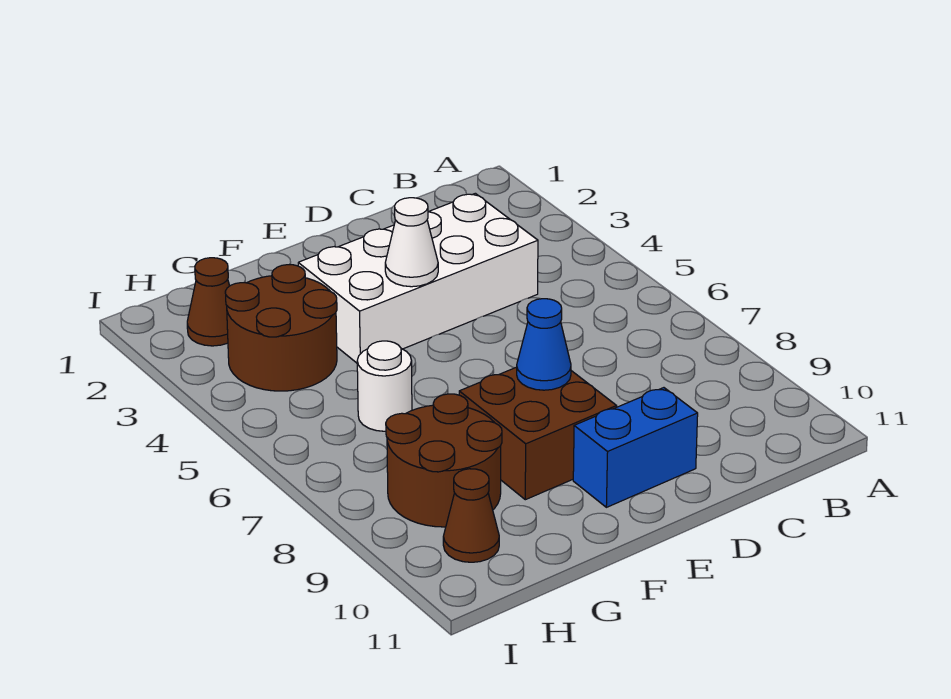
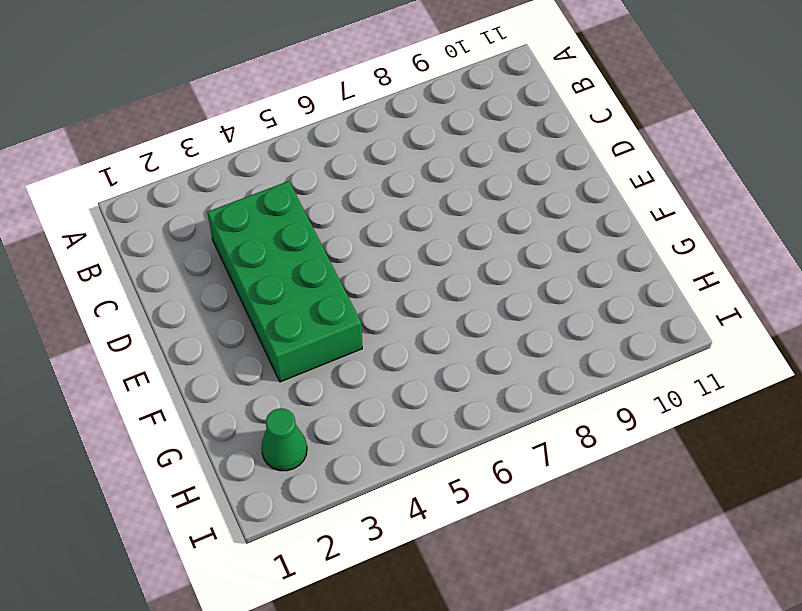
green 2x4 brick [207,181,362,382] -> white 2x4 brick [298,193,538,363]
green 1x1 cone [261,408,307,471] -> brown 1x1 cone [187,258,230,346]
none -> blue 1x2 brick [573,388,698,507]
none -> brown 2x2 brick [459,367,616,500]

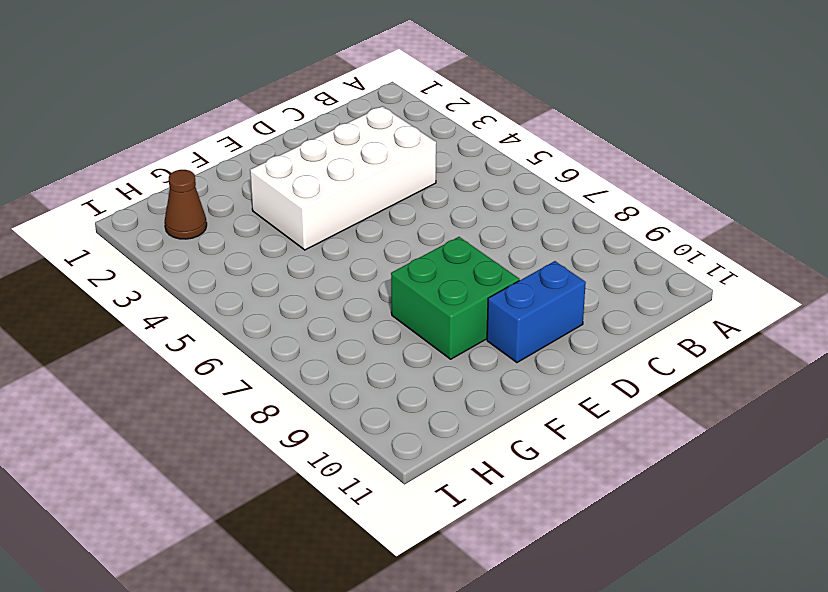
green 2x2 brick [391,237,519,359] -> brown 2x2 brick [459,367,616,500]
none -> brown 2x2 round brick [225,265,337,391]
none -> white 1x1 round brick [357,341,412,431]

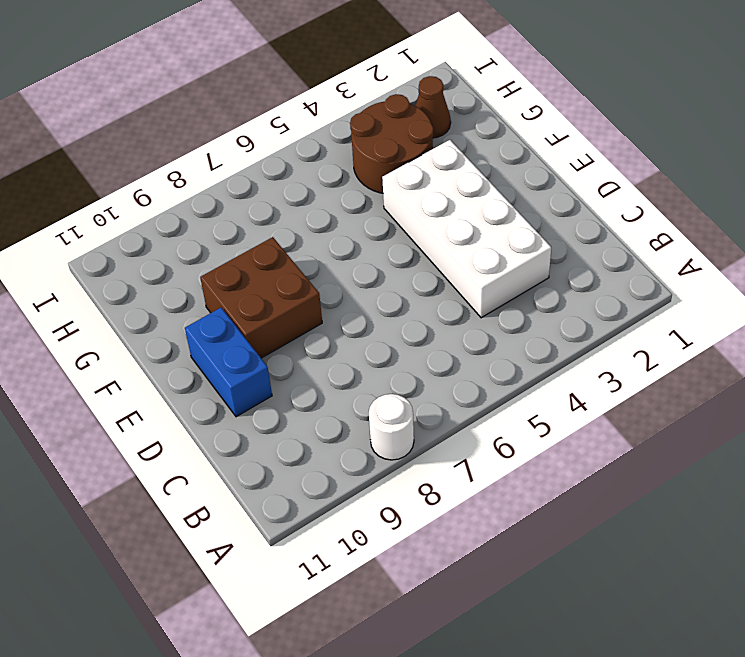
white 1x1 round brick [369,394,414,460] -> white 1x1 round brick moved to [357,341,412,431]
none -> brown 2x2 round brick [386,394,502,527]
none -> brown 1x1 cone [443,469,499,562]

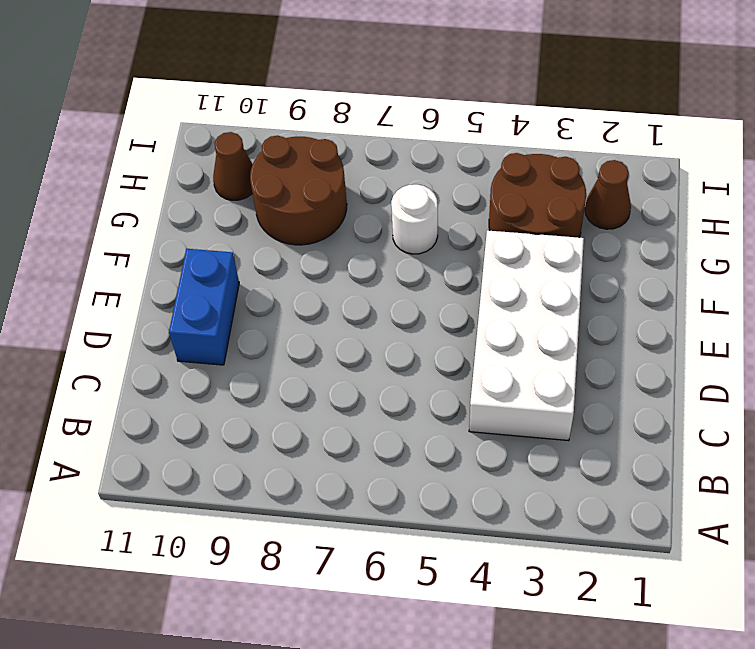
none -> brown 2x2 brick [459,367,616,500]
none -> white 1x1 cone [385,198,438,287]

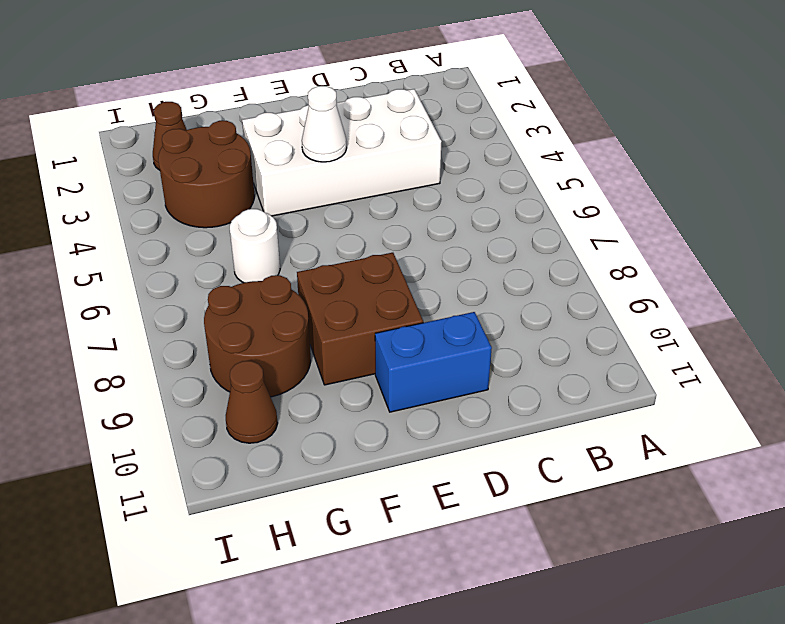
none -> blue 1x1 cone [517,299,571,390]

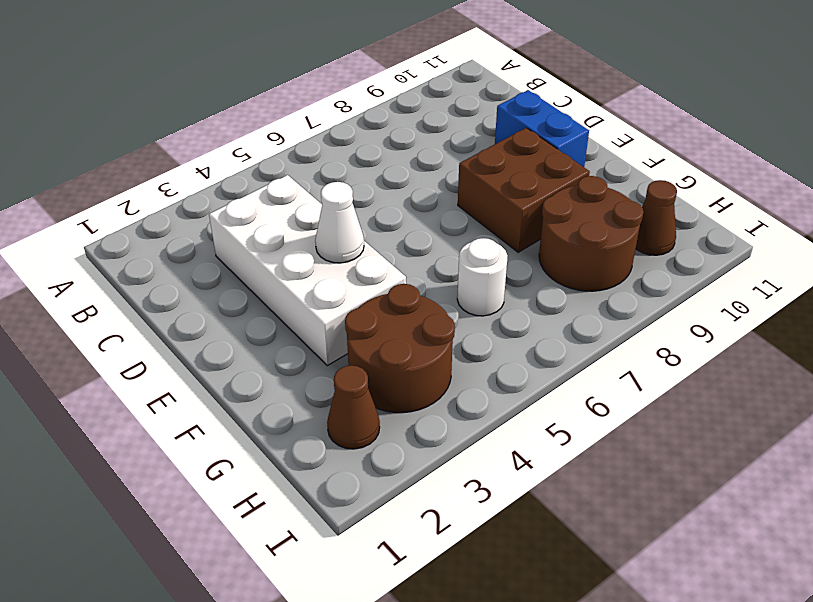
none -> blue 1x1 cone [517,299,571,390]

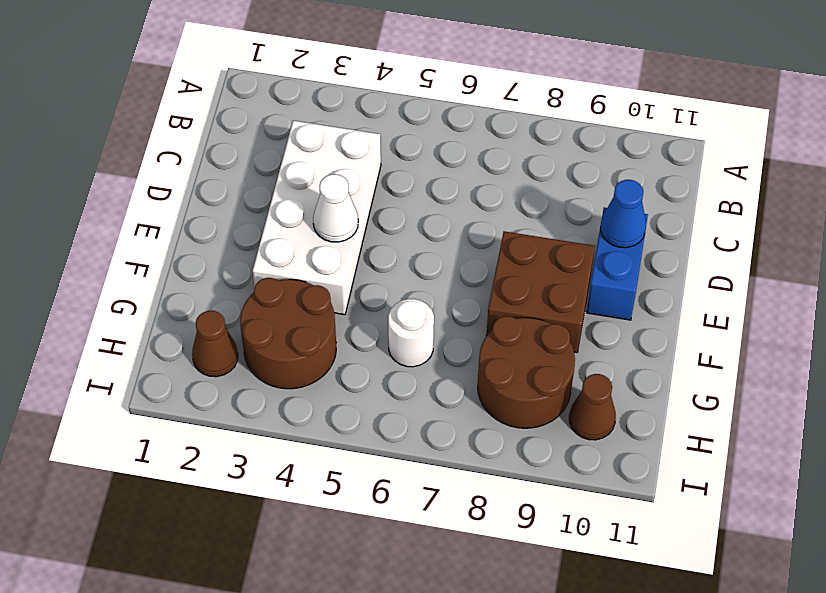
blue 1x1 cone [601,180,646,248] -> blue 1x1 cone moved to [517,299,571,390]

